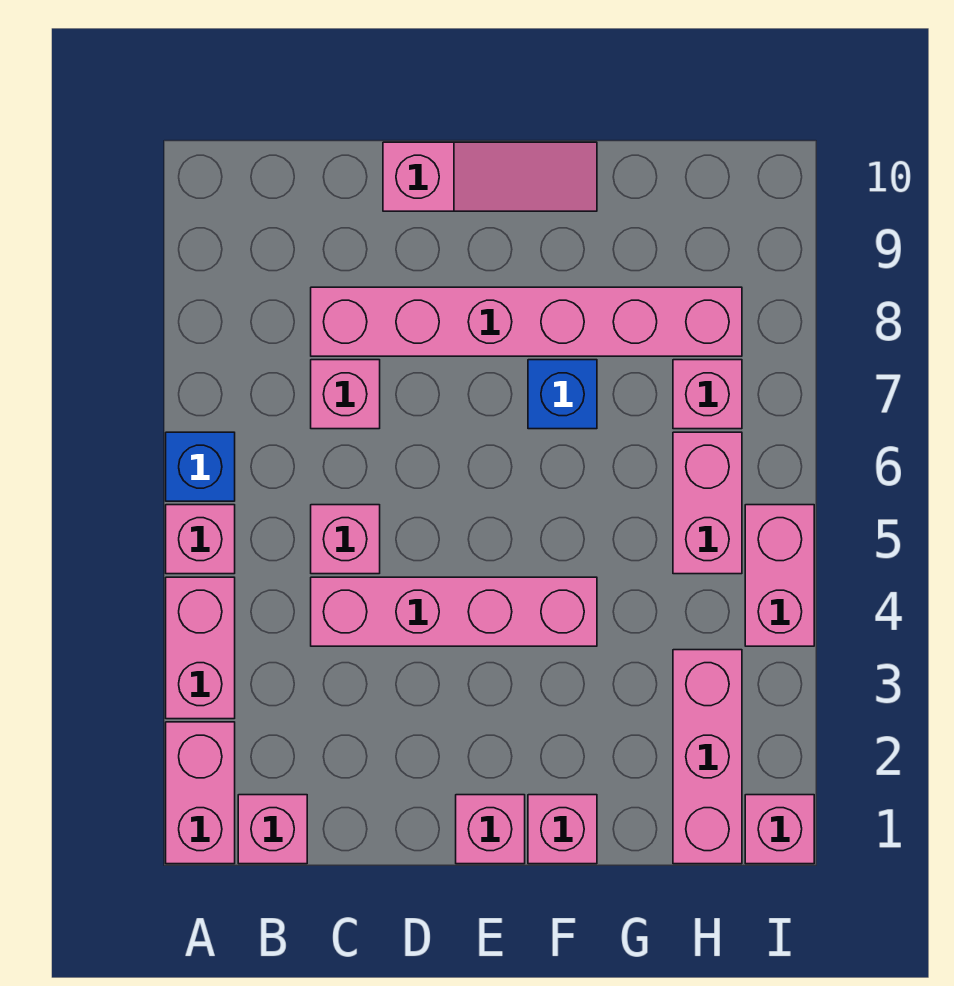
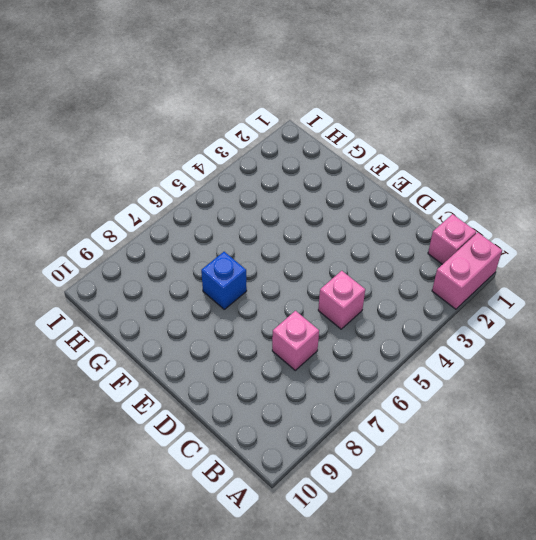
none -> pink 1x2 brick [166,577,235,719]
none -> pink 1x1 brick [166,505,235,574]
none -> blue 1x1 brick [166,432,235,501]

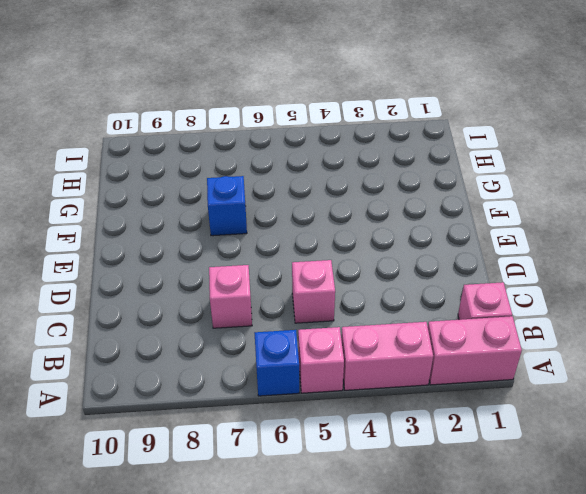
none -> pink 1x4 brick [311,577,597,646]
none -> pink 1x6 brick [311,287,742,356]
none -> pink 1x3 slope [383,142,597,211]

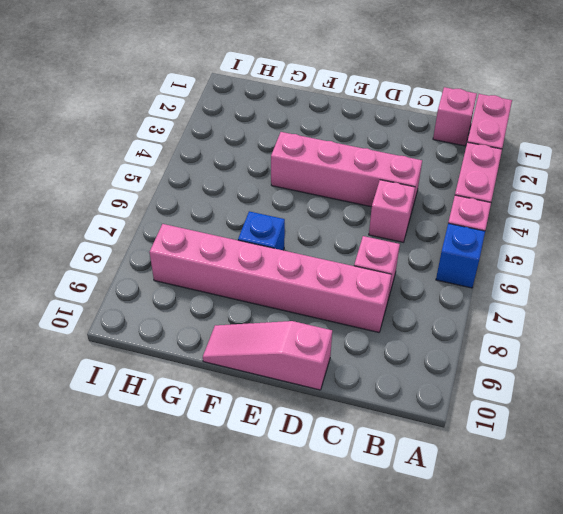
none -> pink 1x1 brick [456,795,525,864]
none -> pink 1x1 brick [528,795,597,864]
none -> pink 1x3 brick [673,650,742,864]

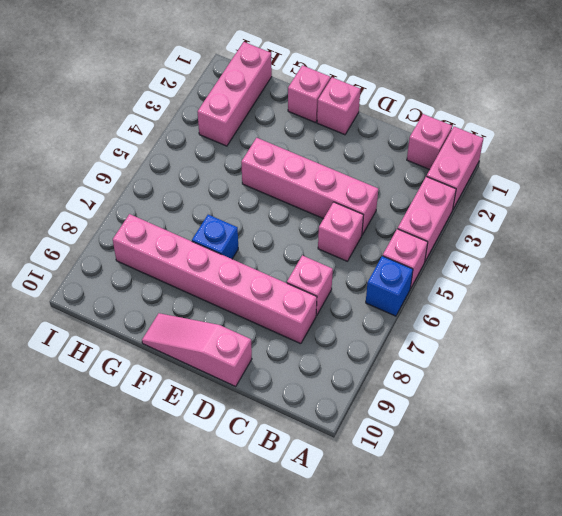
none -> pink 1x2 brick [673,432,742,574]
none -> pink 1x1 brick [673,360,742,429]
none -> pink 1x1 brick [745,795,814,864]

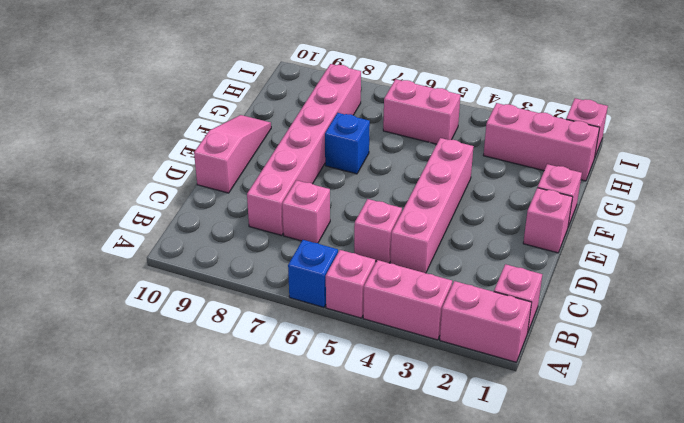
none -> pink 1x1 brick [673,360,742,429]
none -> pink 1x2 brick [745,505,814,646]

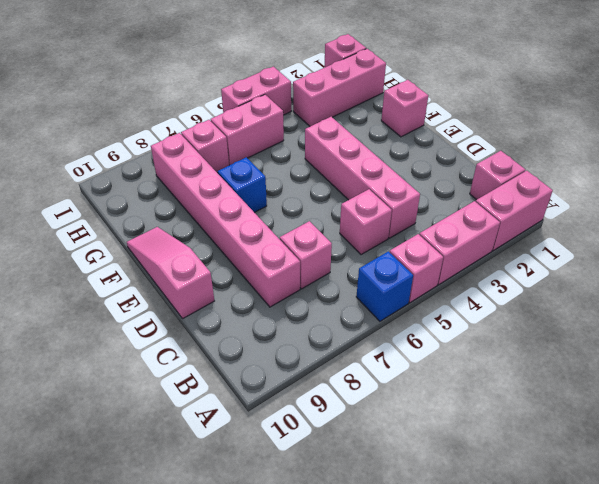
none -> pink 1x1 brick [456,795,525,864]

